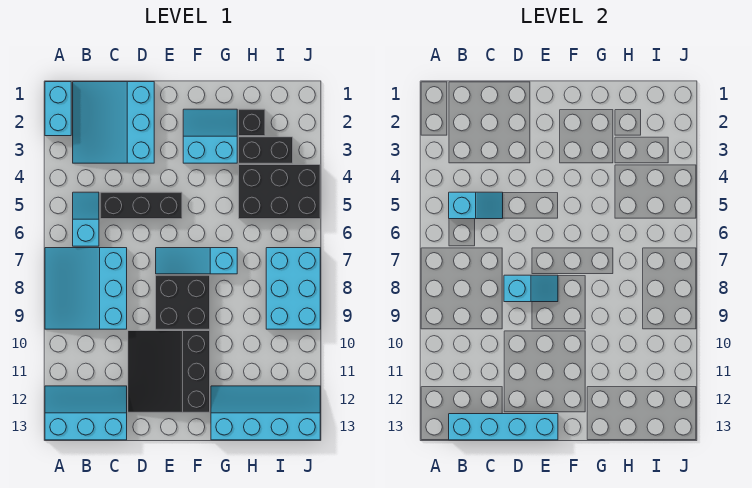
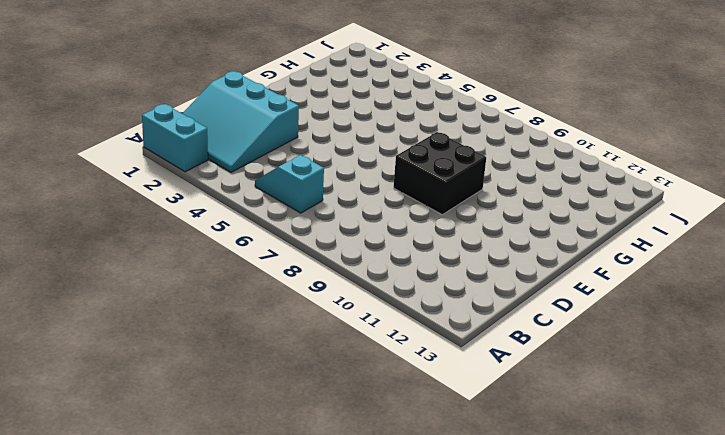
none -> cyan 3x3 slope [45,248,127,329]
none -> cyan 2x3 slope [45,386,127,440]
none -> black 1x3 brick [100,192,182,219]

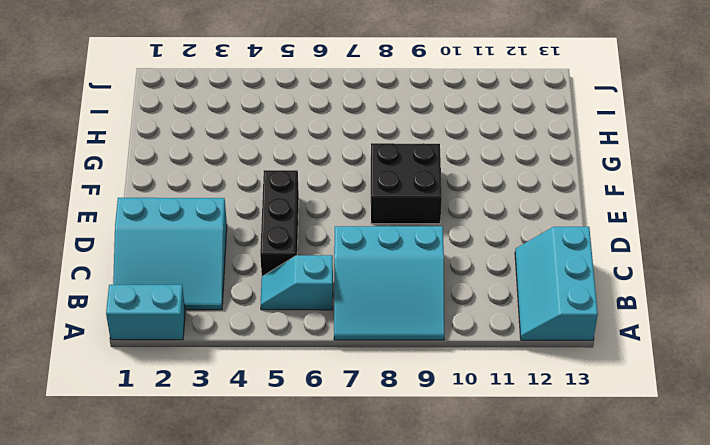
none -> black 3x3 slope [128,331,210,412]
none -> cyan 1x3 slope [156,248,237,274]
none -> cyan 2x2 slope [183,109,237,163]

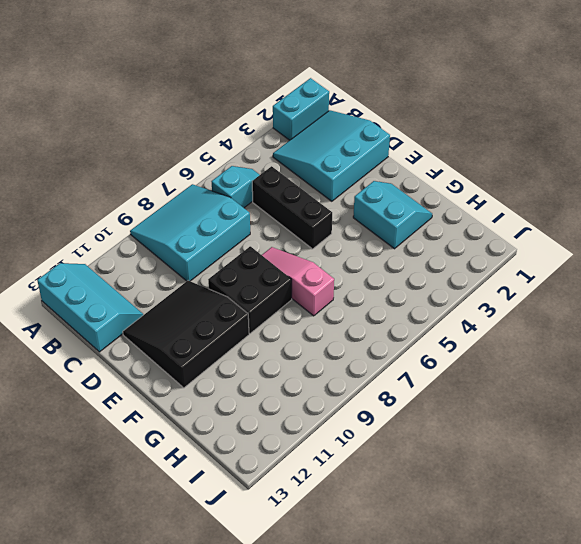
pink 1x3 slope [262,247,334,316] -> cyan 1x3 slope [156,248,237,274]
none -> cyan 2x4 slope [211,386,320,440]
none -> black 1x1 brick [239,109,265,136]
none -> black 1x2 brick [239,137,293,163]

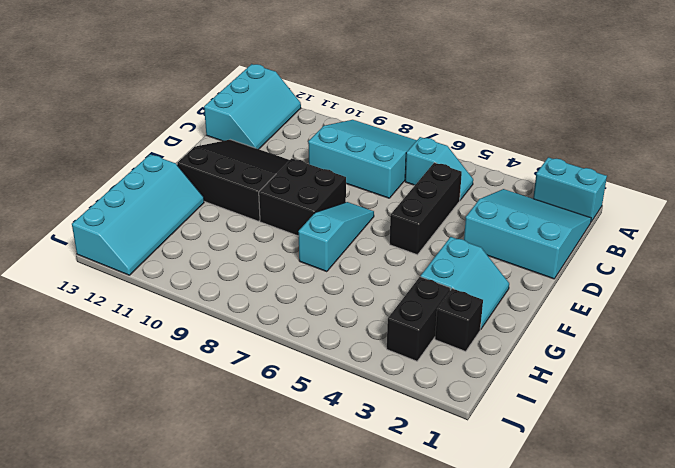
none -> black 2x3 brick [239,165,320,219]
none -> cyan 2x3 brick [266,248,320,329]
none -> cyan 1x2 slope [449,192,503,219]

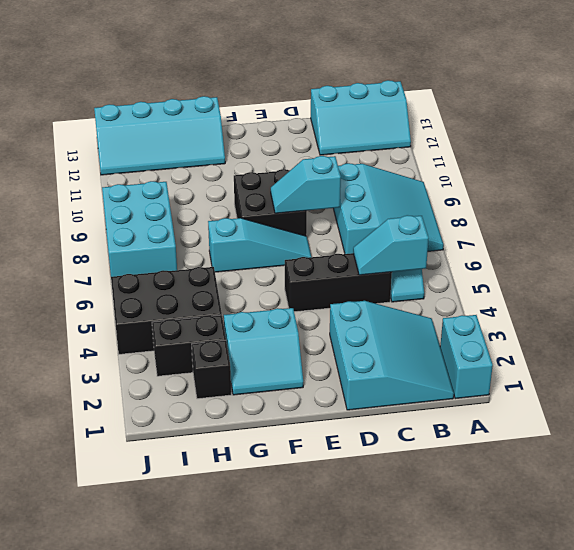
none -> black 3x3 slope [128,331,210,412]
none -> cyan 1x4 brick [449,414,558,440]

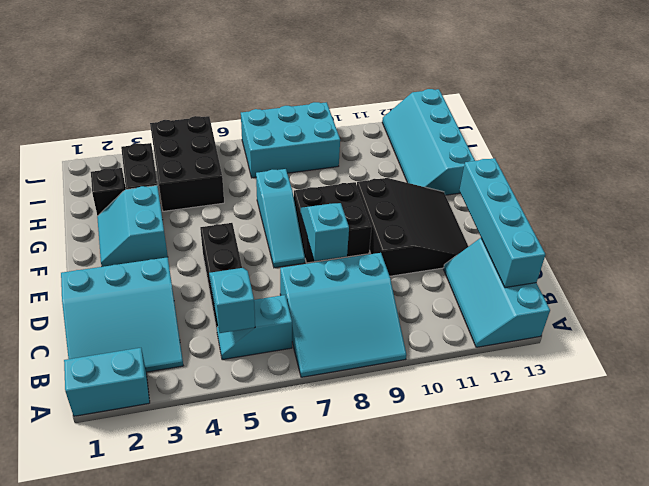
black 3x3 slope [357,178,468,276] -> black 3x3 slope turned to [128,331,210,412]

